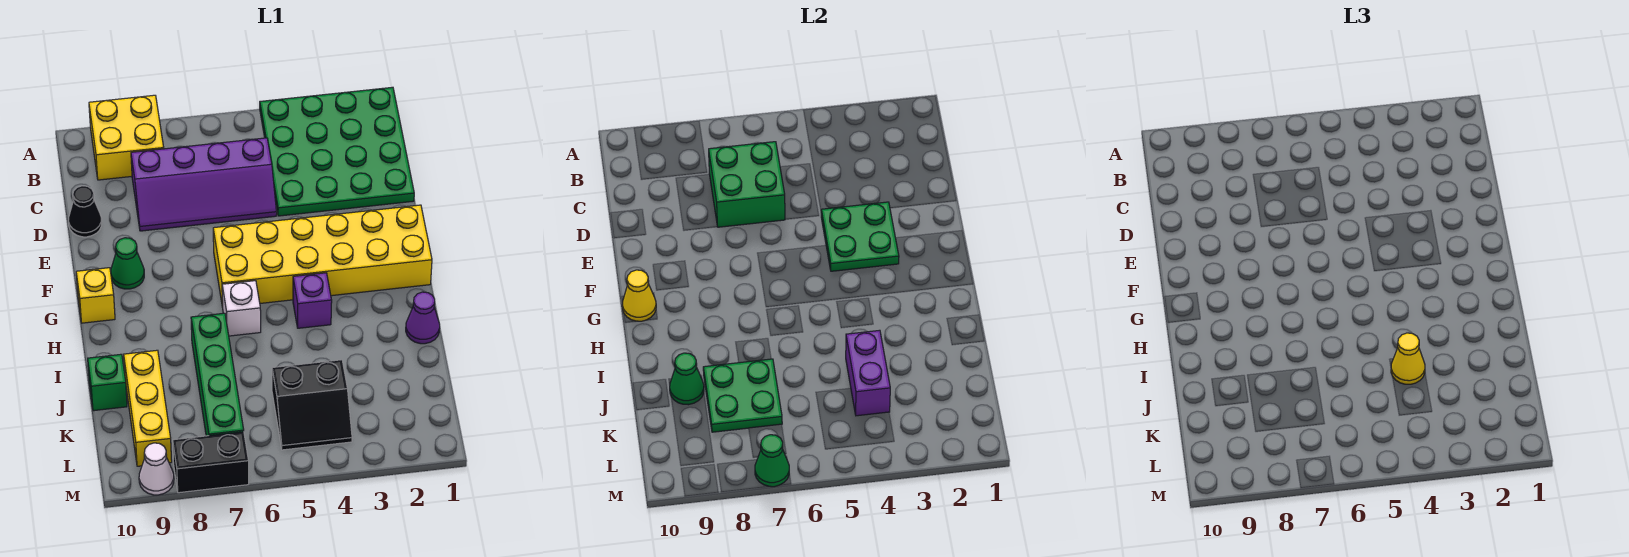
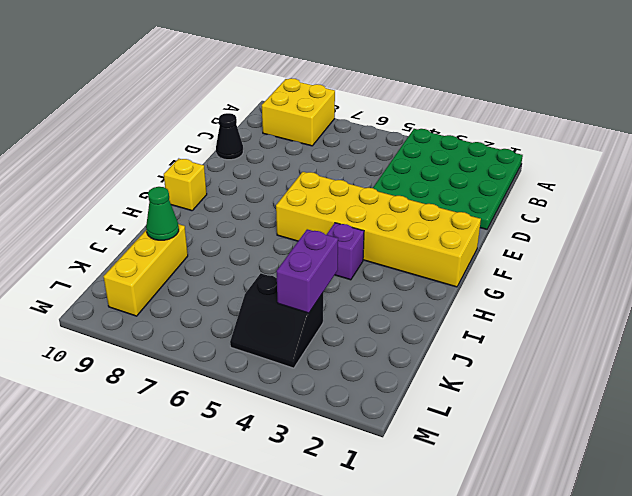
none -> purple 2x4 slope [131,138,277,231]
none -> green 1x1 cone [111,238,144,289]
none -> white 1x1 brick [222,281,261,336]

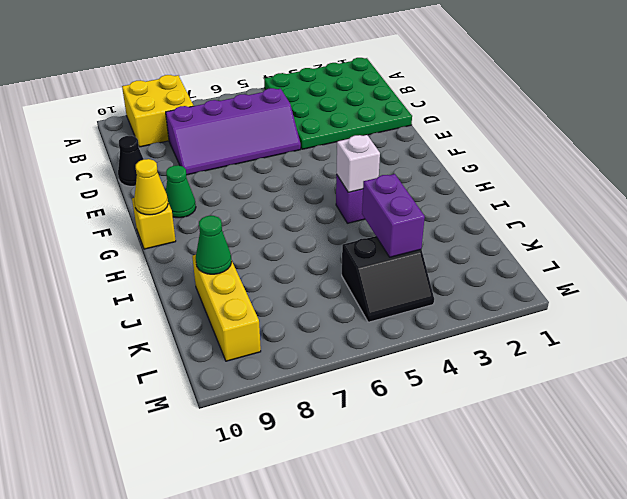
white 1x1 brick [336,135,380,192] -> white 1x1 brick moved to [222,281,261,336]
none -> yellow 2x6 brick [213,205,432,307]
none -> purple 1x1 cone [406,292,440,344]
none -> green 1x4 brick [191,313,244,436]

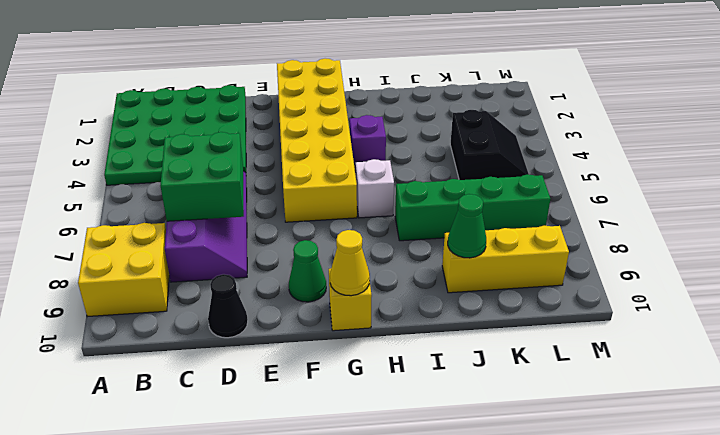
none -> purple 1x1 cone [406,292,440,344]
none -> green 1x1 brick [88,354,127,411]
none -> black 1x2 brick [173,432,249,493]

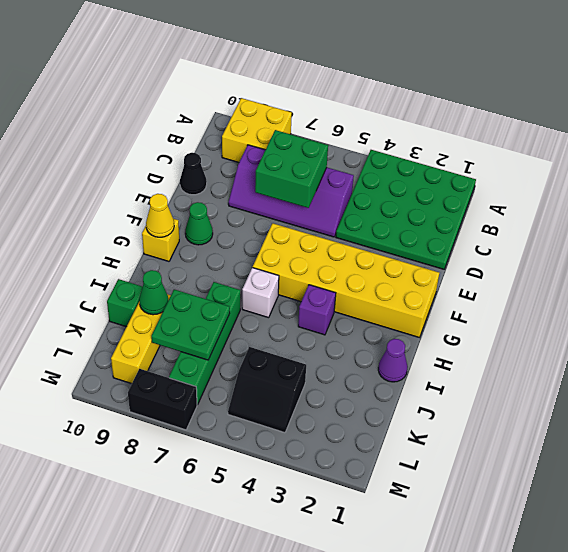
none -> white 1x1 cone [139,443,174,495]
none -> green 2x2 plate [821,202,899,271]
none -> purple 1x2 brick [846,330,890,416]

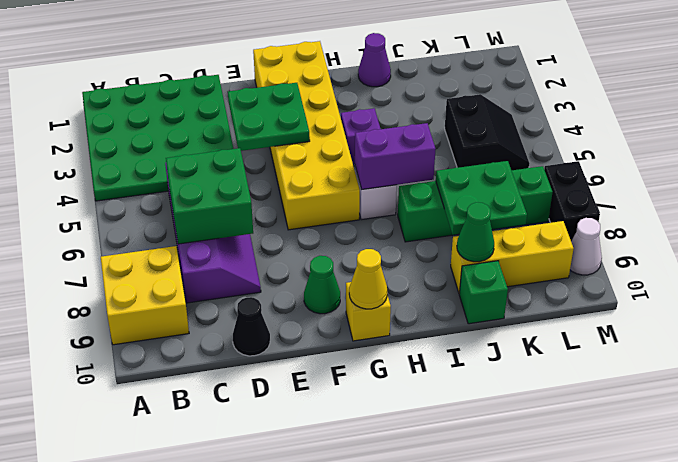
purple 1x2 brick [355,123,436,189] -> purple 1x2 brick moved to [846,330,890,416]
none -> green 1x1 cone [755,435,789,487]
none -> yellow 1x1 cone [1391,333,1425,384]

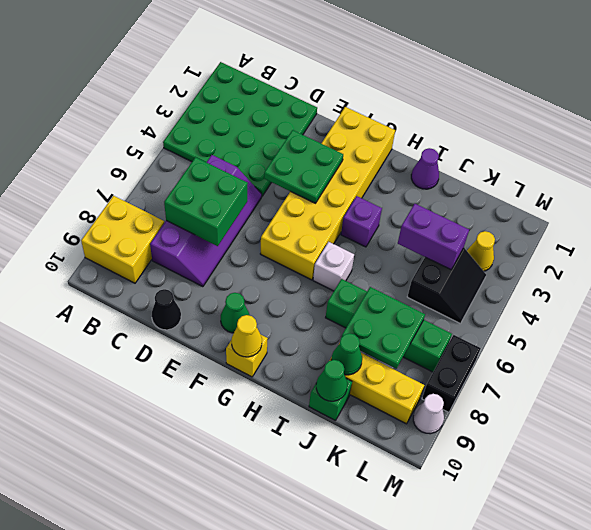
green 1x1 cone [316,360,347,401] -> green 1x1 cone moved to [755,435,789,487]
yellow 1x1 cone [467,231,495,271] -> yellow 1x1 cone moved to [1391,333,1425,384]

